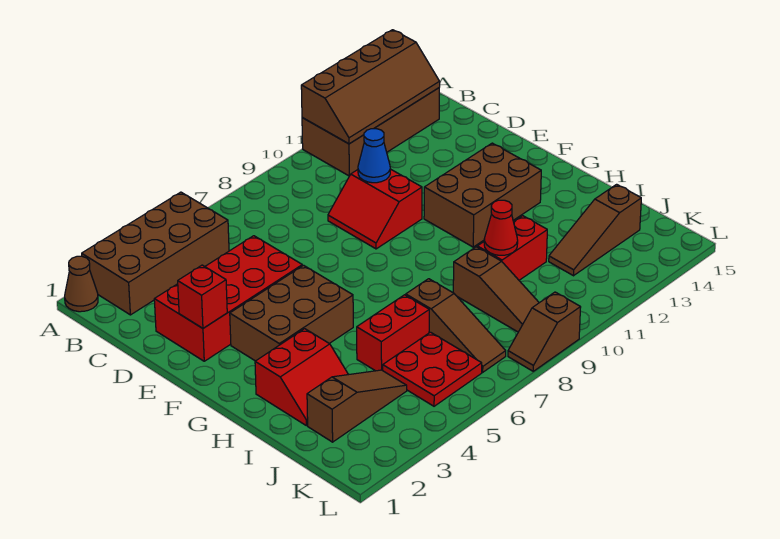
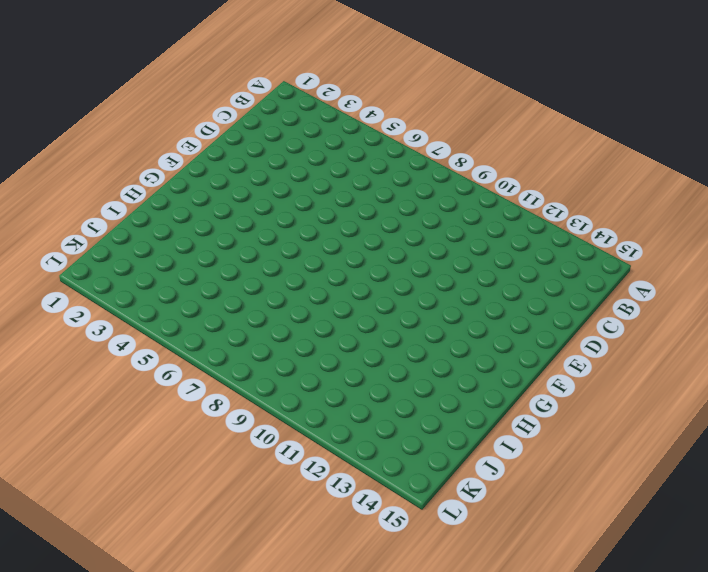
none -> brown 1x1 cone [65,256,98,312]
none -> brown 2x4 brick [82,192,229,315]
none -> brown 2x4 brick [302,88,439,176]

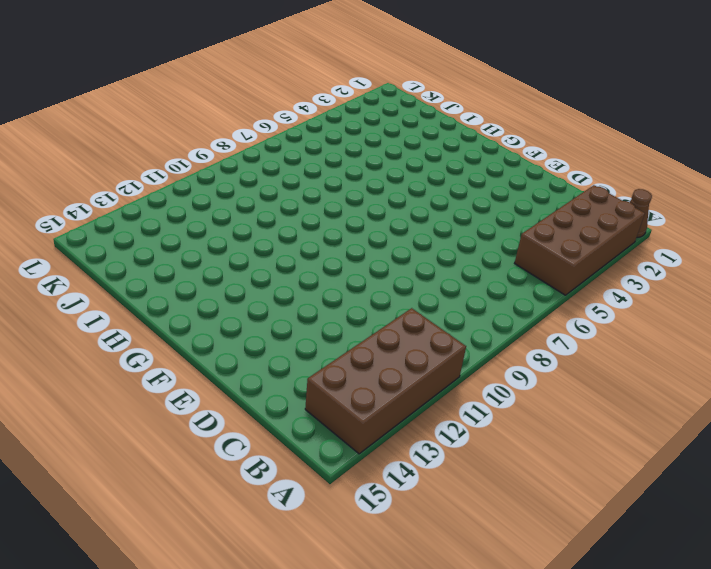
none -> red 2x4 brick [154,236,302,361]
none -> red 2x2 slope [328,169,422,249]
none -> brown 2x3 brick [230,265,353,361]

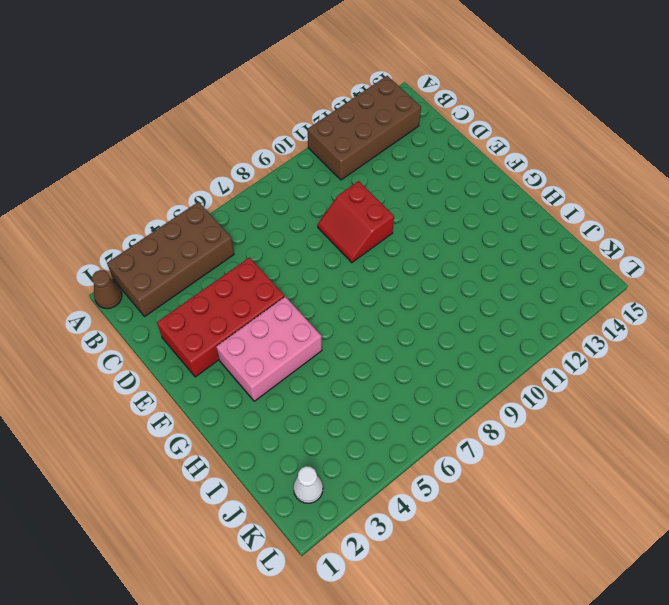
pink 2x3 brick [216,297,322,401] -> brown 2x3 brick [230,265,353,361]
white 1x1 cone [293,466,323,503] -> none
none -> brown 2x3 brick [424,143,541,247]
none -> red 2x2 slope [255,329,348,426]
none -> red 1x2 brick [357,295,429,371]

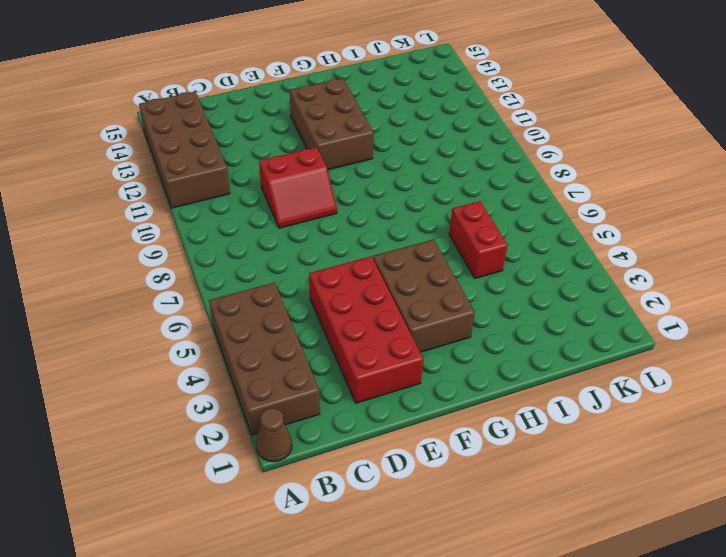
none -> red 2x2 slope [255,329,348,426]
none -> brown 1x3 slope [406,279,506,372]
none -> brown 1x3 slope [453,247,539,332]

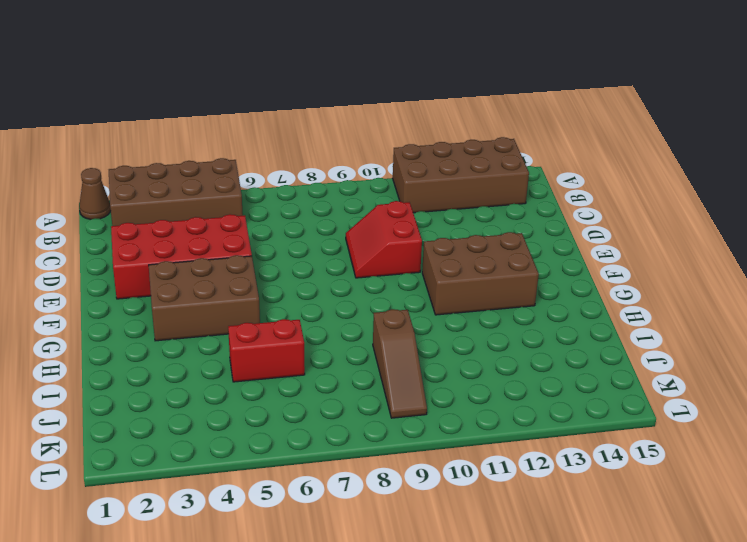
none -> red 2x2 slope [255,329,348,426]
none -> brown 1x3 slope [406,279,506,372]
none -> red 1x2 brick [477,216,547,280]

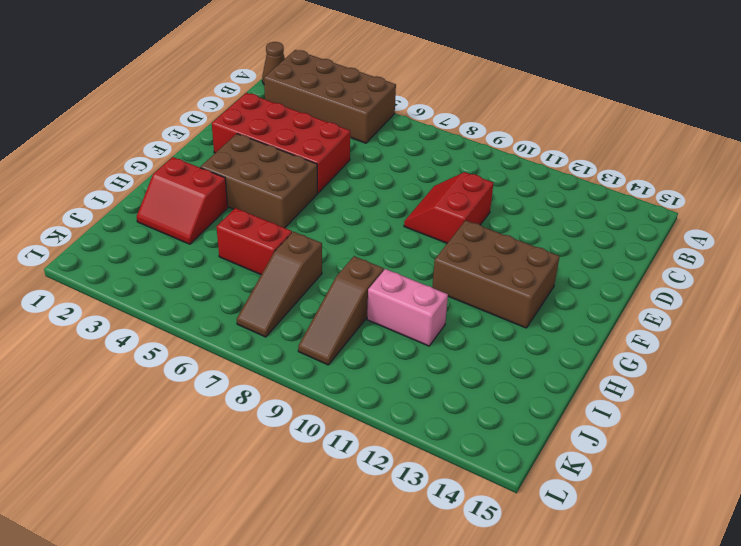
pink 1x2 brick [367,269,448,346] -> red 1x2 brick [477,216,547,280]
none -> brown 2x4 brick [302,88,439,176]
none -> brown 1x3 slope [307,370,407,442]
none -> red 2x2 plate [383,332,482,406]

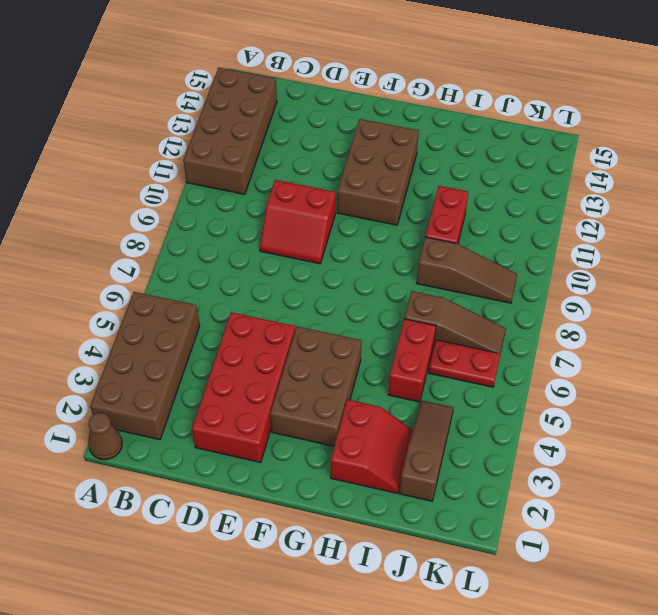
red 1x2 plate [429,340,501,387] -> red 2x2 plate [383,332,482,406]
none -> brown 1x3 slope [549,184,641,276]
none -> brown 1x2 slope [508,292,581,371]
none -> brown 2x4 slope [301,30,440,144]

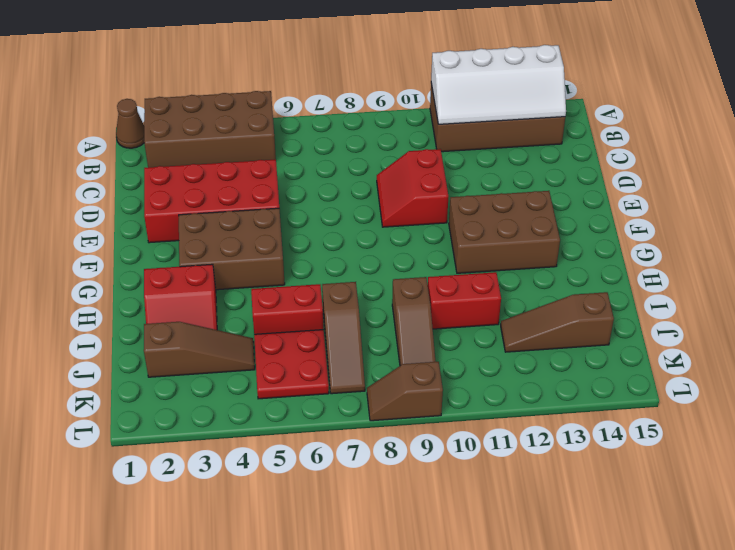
white 2x4 slope [431,45,566,124] -> brown 2x4 slope [301,30,440,144]
none -> blue 1x1 cone [358,129,390,183]
none -> red 1x1 brick [178,265,227,328]
none -> red 1x1 cone [484,200,518,255]

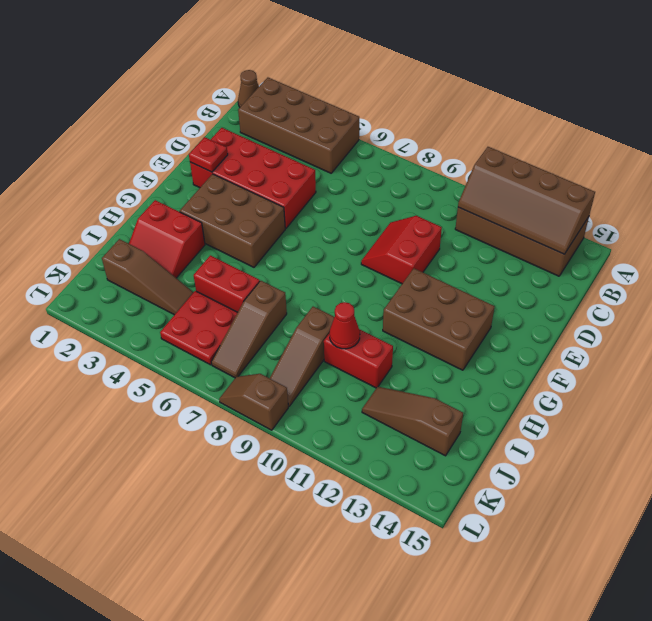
red 1x1 plate [189,137,228,172] -> red 1x1 brick [178,265,227,328]
none -> blue 1x1 cone [358,129,390,183]

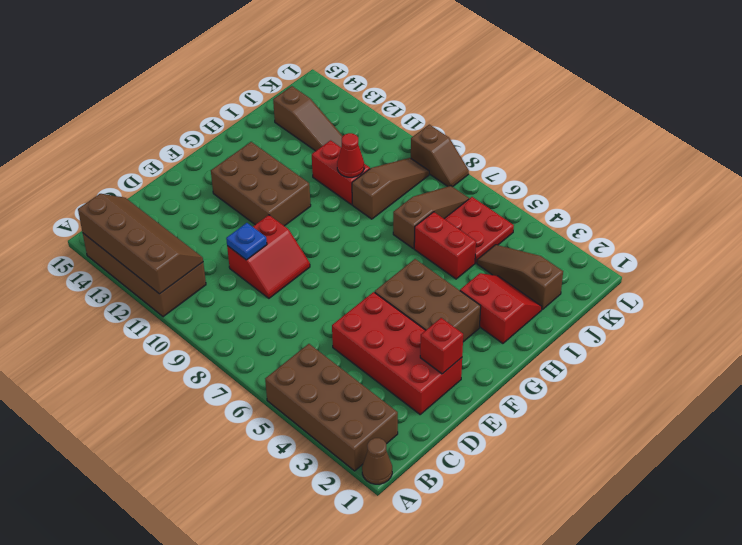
blue 1x1 plate [226,223,267,260] -> blue 1x1 cone [358,129,390,183]

